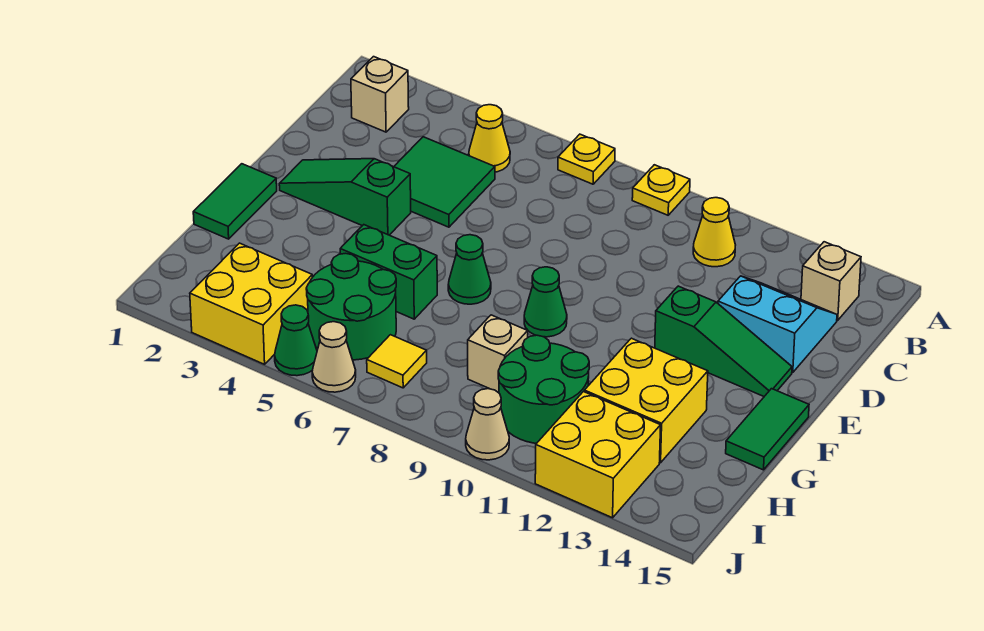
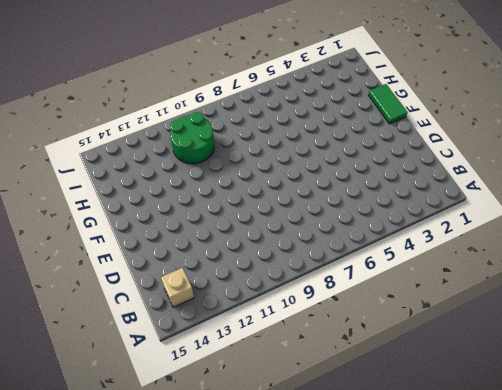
none -> yellow 1x1 plate [558,134,615,184]
none -> yellow 1x1 plate [632,165,690,215]
none -> tan 1x1 brick [351,57,409,132]

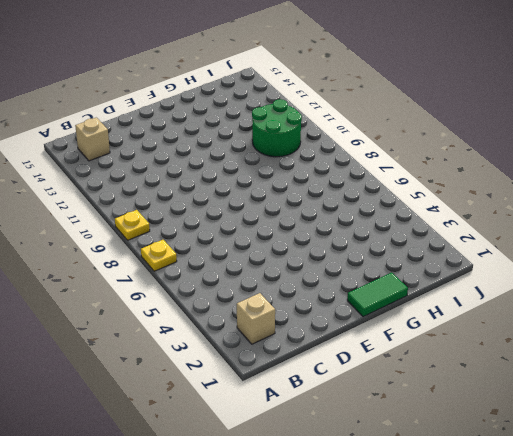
none -> yellow 1x1 cone [469,105,510,172]
none -> yellow 1x1 cone [693,198,735,267]
none -> green 2x2 tile [394,137,495,227]

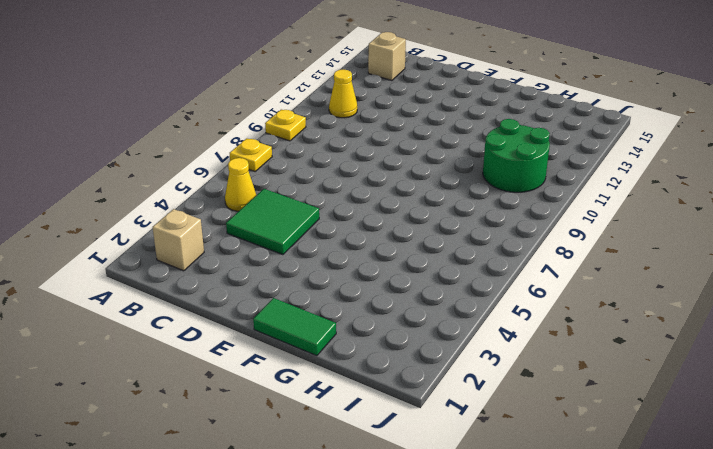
none -> cyan 2x2 slope [718,276,837,373]
none -> green 1x3 slope [279,159,411,235]
none -> green 1x3 slope [655,286,792,396]

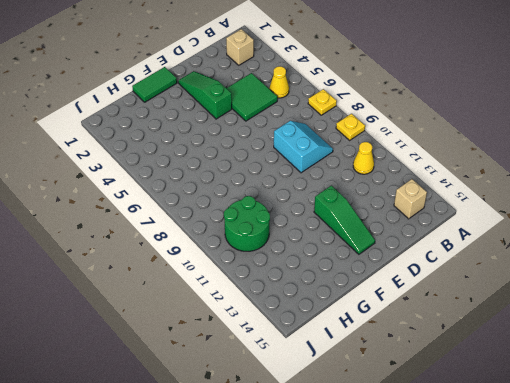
cyan 2x2 slope [274,121,333,173] -> cyan 2x2 slope moved to [718,276,837,373]
none -> green 1x1 cone [448,235,491,304]
none -> green 1x1 cone [524,267,567,337]
none -> green 1x2 tile [726,389,809,470]

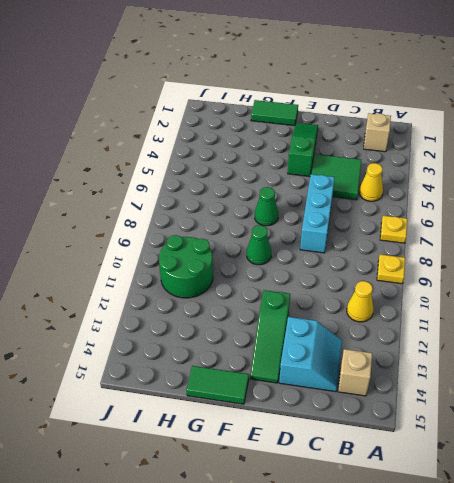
cyan 1x3 brick [300,174,335,253] -> none
none -> green 1x2 brick [340,225,437,319]
none -> yellow 2x2 brick [584,338,708,463]
none -> green 2x2 round brick [306,253,396,360]

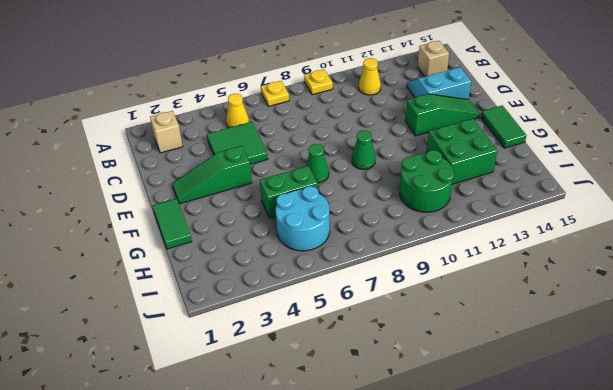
green 2x2 brick [426,119,497,184] -> yellow 2x2 brick [584,338,708,463]
cyan 2x2 round brick [276,186,330,251] -> green 2x2 round brick [306,253,396,360]
none -> tan 1x1 brick [468,315,528,393]
none -> yellow 2x2 brick [190,243,312,364]
none -> yellow 1x1 tile [367,335,427,388]

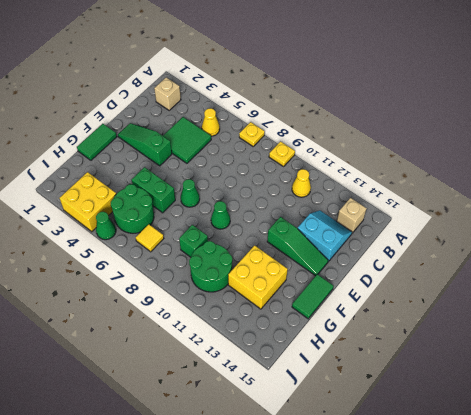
green 1x1 brick [179,225,208,257] -> tan 1x1 brick [468,315,528,393]
none -> yellow 2x2 brick [535,392,661,518]
none -> tan 1x1 cone [312,322,356,392]
none -> tan 1x1 cone [466,389,509,460]

